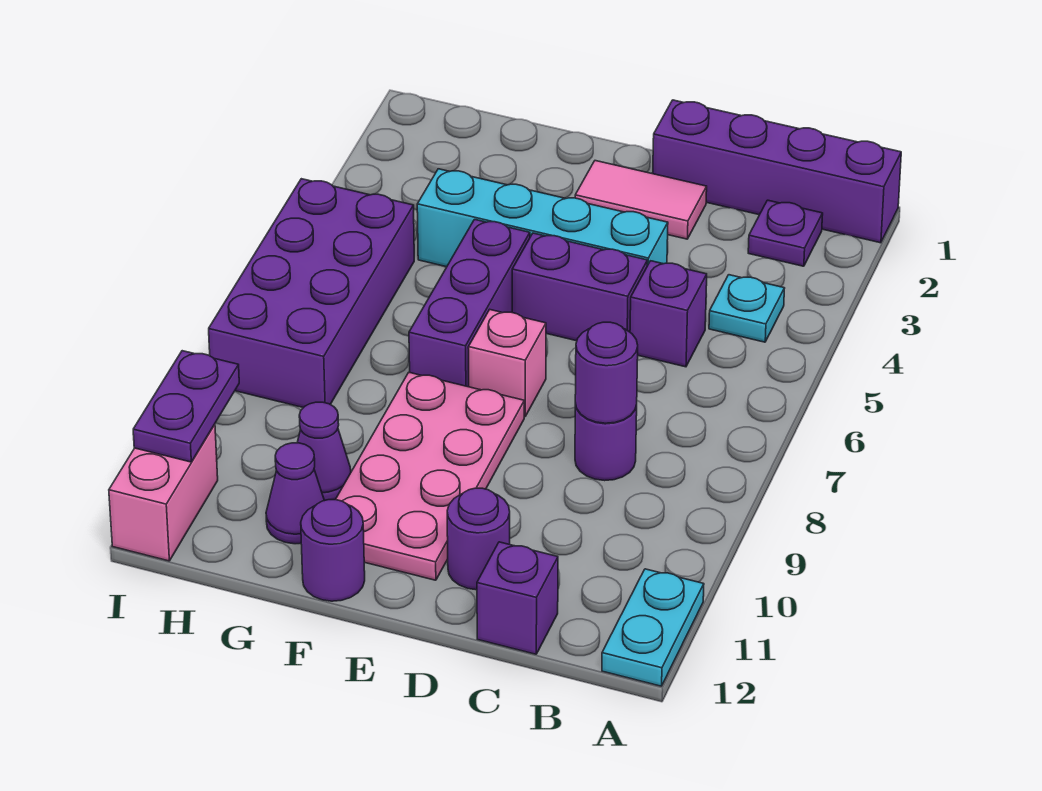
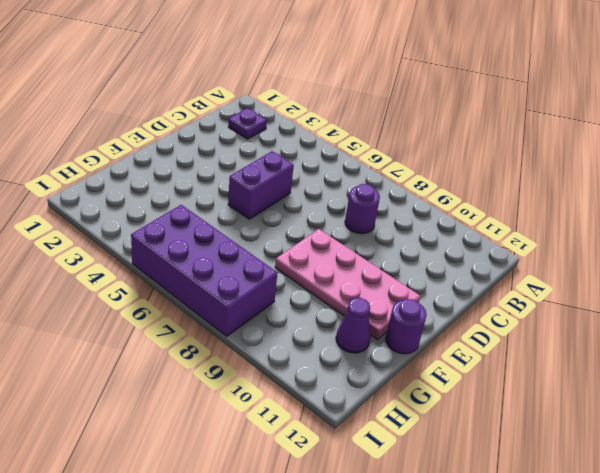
none -> purple 1x4 brick [653,100,901,243]
none -> cyan 1x2 plate [602,569,704,686]
none -> cyan 1x1 plate [709,275,785,342]

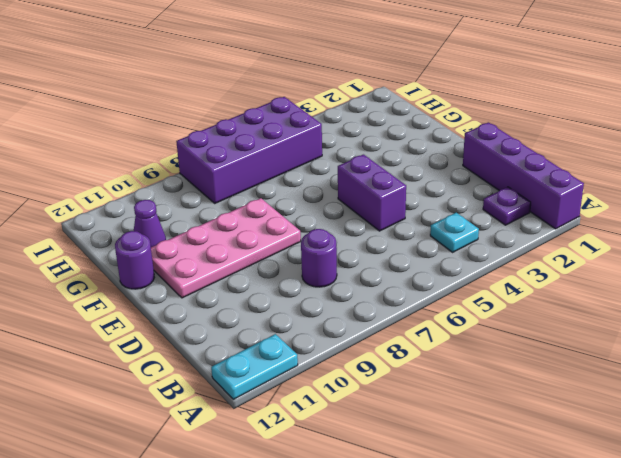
none -> purple 1x1 brick [630,261,707,367]
none -> purple 1x1 brick [477,542,558,654]
none -> pink 1x2 tile [575,161,707,239]

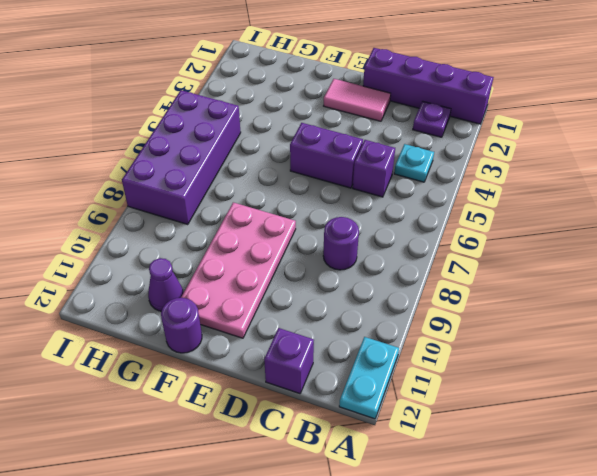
none -> cyan 1x4 brick [417,169,668,267]
none -> purple 1x1 round brick [447,488,510,590]
none -> pink 1x1 brick [468,310,546,417]

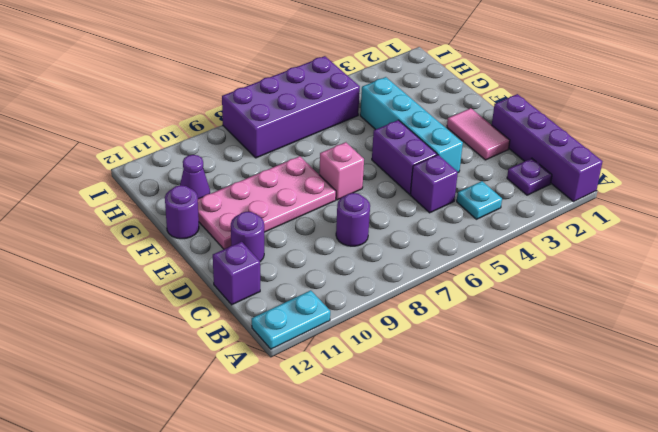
none -> purple 1x3 brick [409,219,530,387]
none -> purple 1x1 cone [297,402,351,501]
none -> pink 1x2 brick [109,424,218,561]

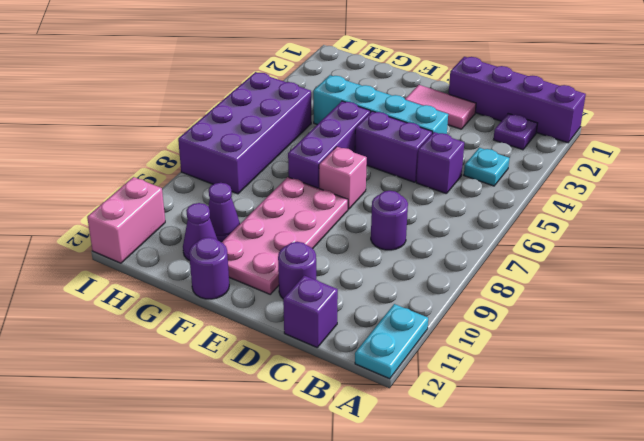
none -> purple 1x1 round brick [575,322,638,423]
none -> purple 1x2 plate [133,351,239,462]

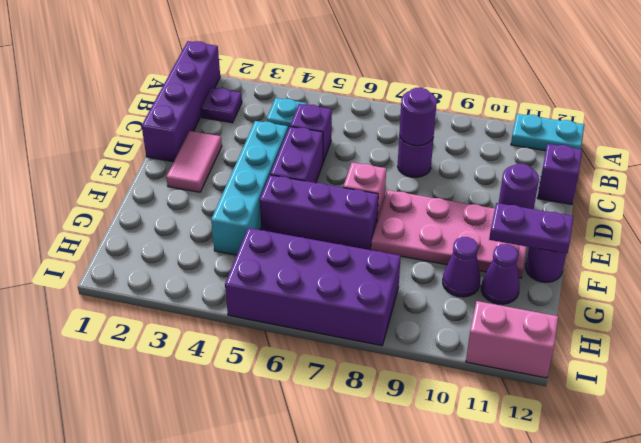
purple 1x2 plate [489,203,574,254] -> purple 1x2 plate moved to [133,351,239,462]

